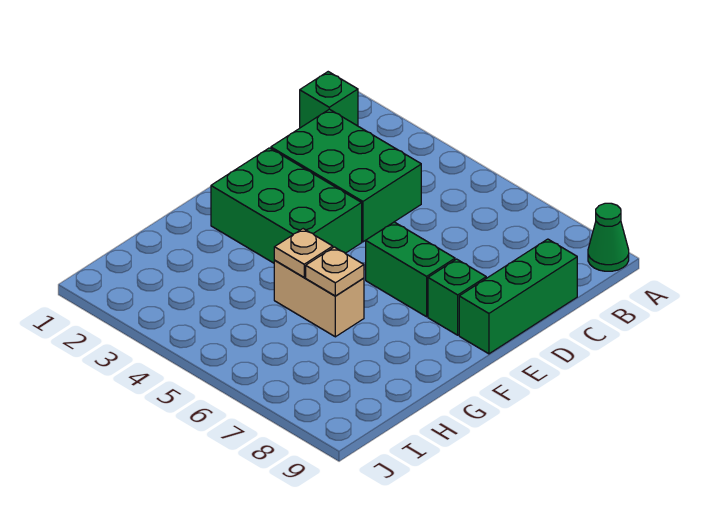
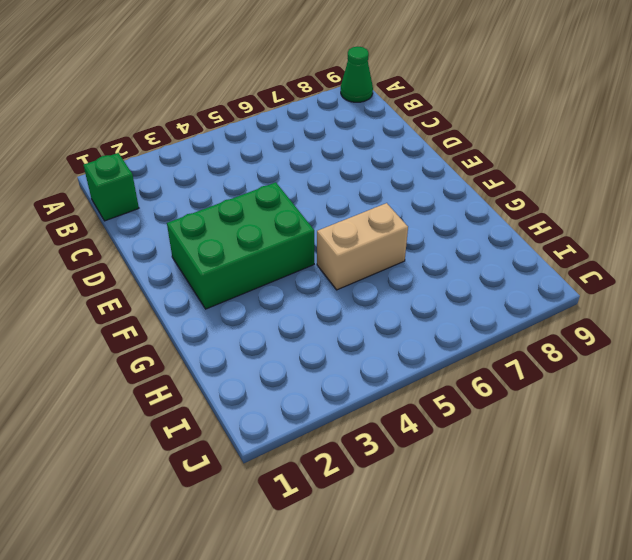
none -> green 2x3 brick [271,109,421,242]
none -> green 1x3 brick [459,239,577,354]

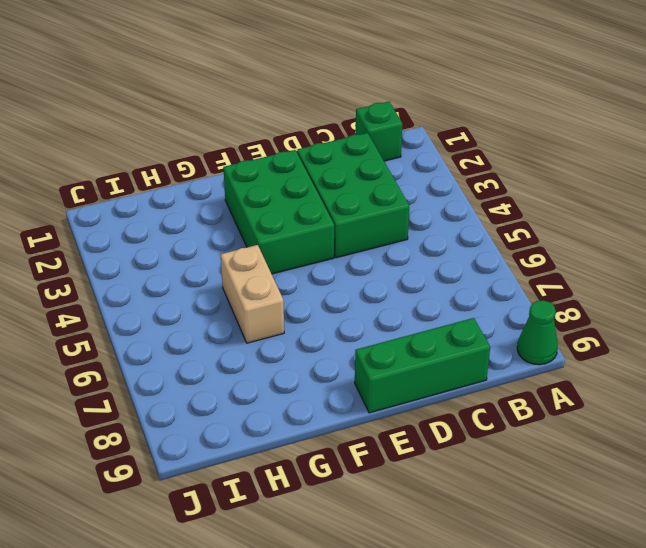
none -> green 1x2 brick [366,222,455,317]
none -> green 1x1 brick [428,259,486,335]

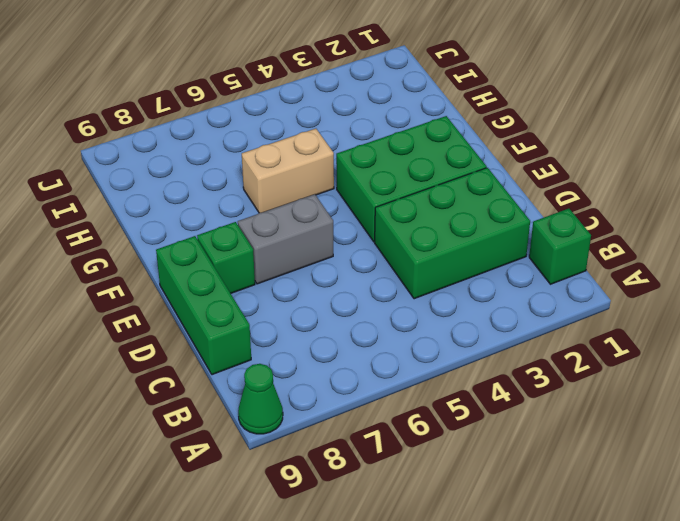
grey 1x2 brick [238,194,333,284] -> green 1x2 brick [366,222,455,317]
none -> tan 1x1 plate [274,229,333,277]
none -> tan 1x1 plate [306,247,364,296]

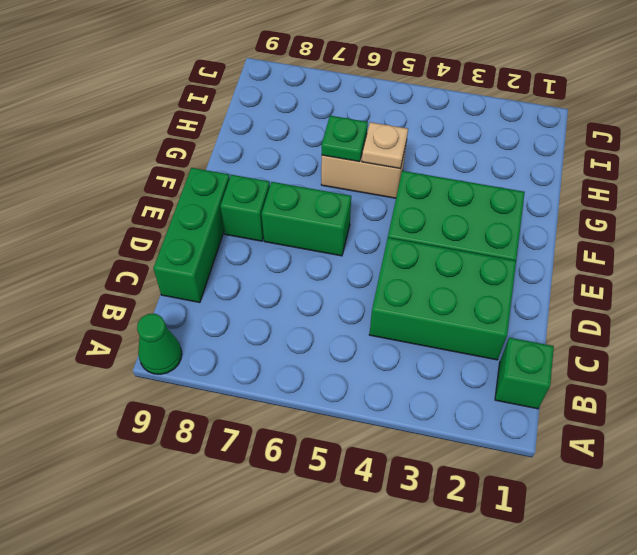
green 1x1 plate [322,116,368,162] -> tan 1x1 plate [306,247,364,296]

